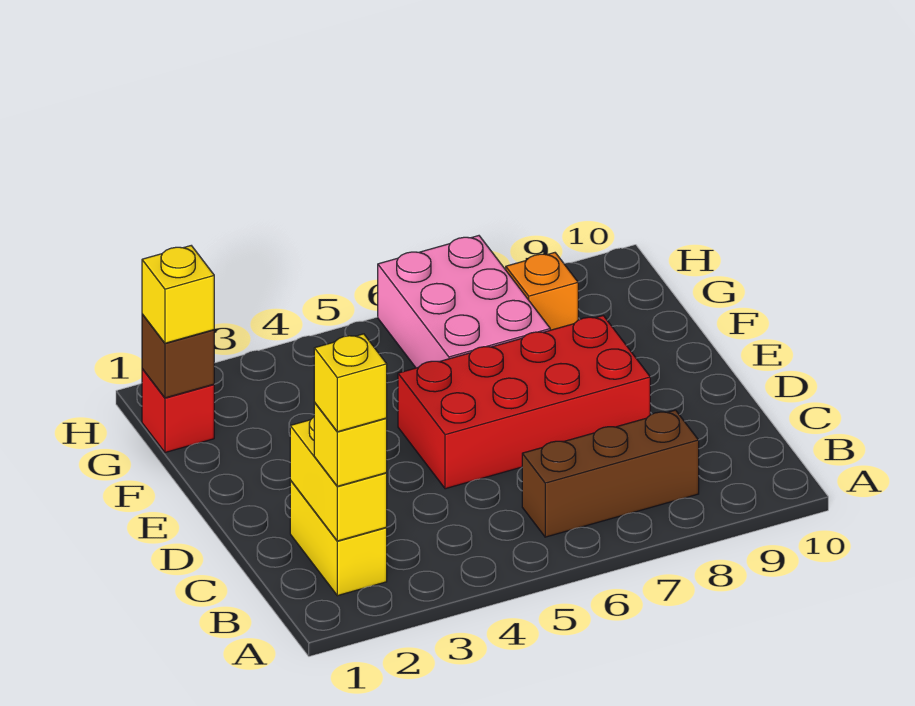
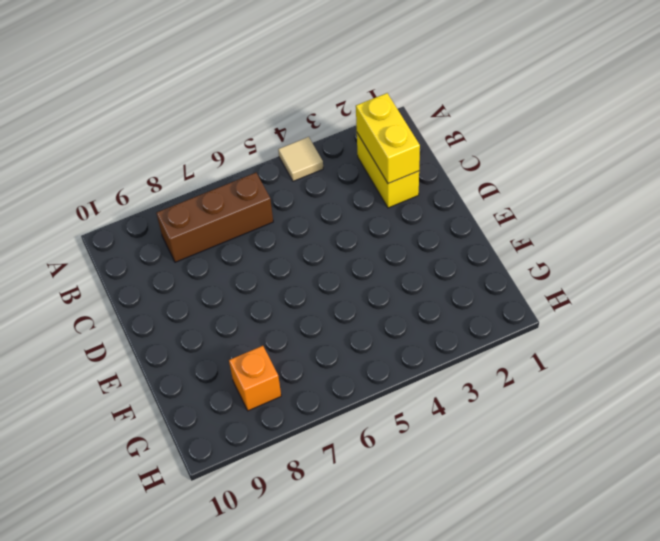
tan 1x1 tile [278,137,323,181] -> none
none -> red 2x4 brick [398,316,650,489]
none -> pink 2x3 brick [378,236,550,368]

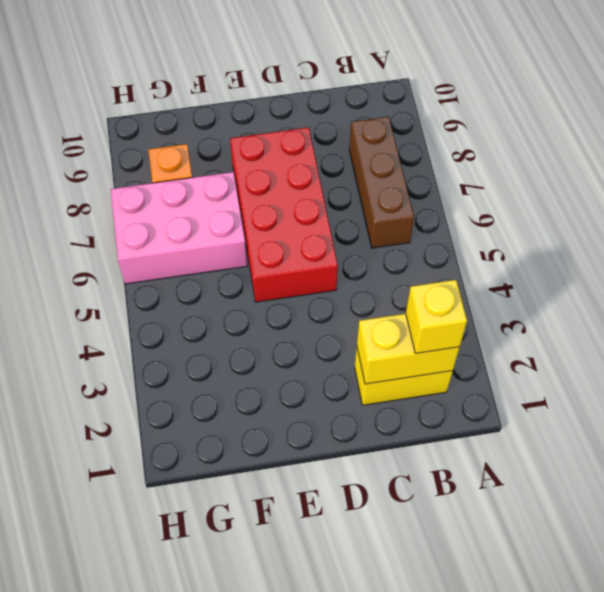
none -> red 1x1 brick [142,369,214,452]
none -> brown 1x1 brick [142,314,214,398]

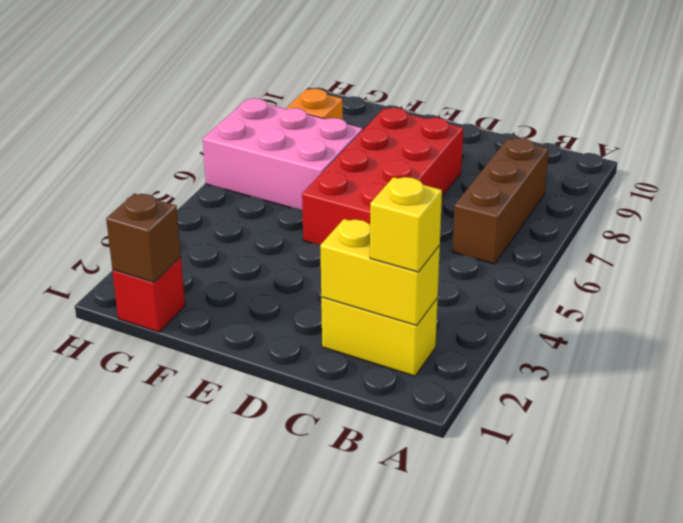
none -> yellow 1x1 brick [142,246,214,343]
none -> yellow 1x1 brick [314,334,387,432]

